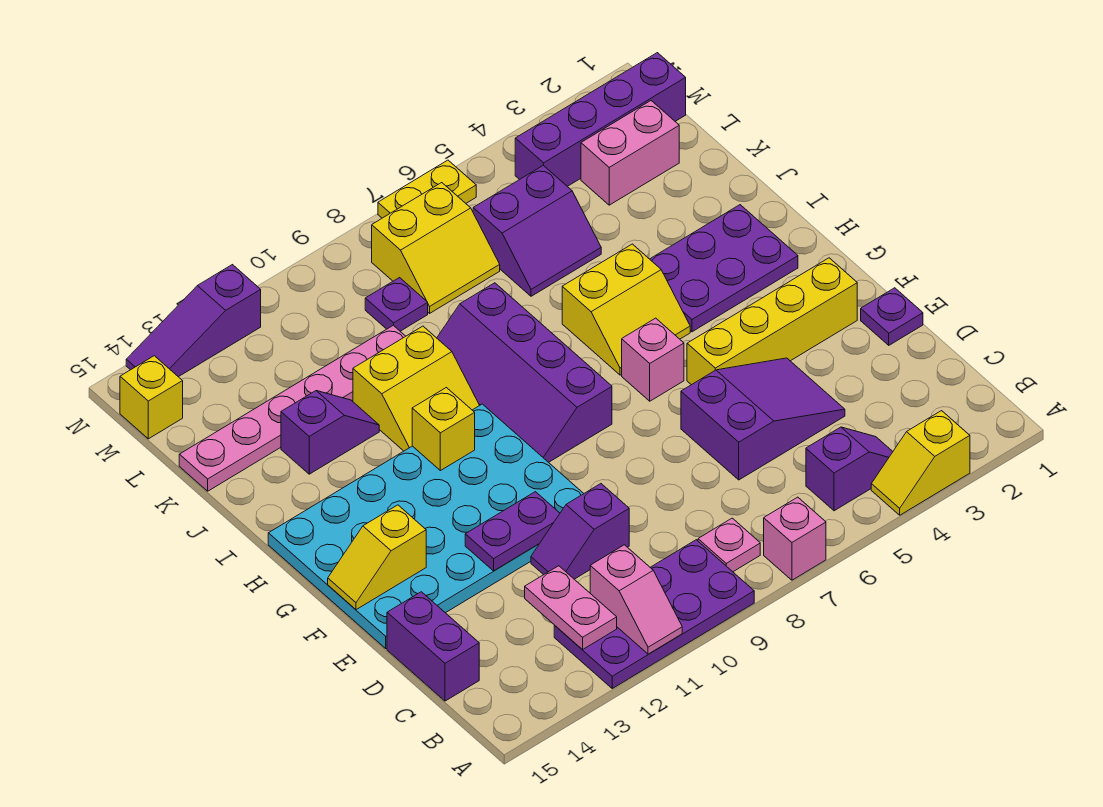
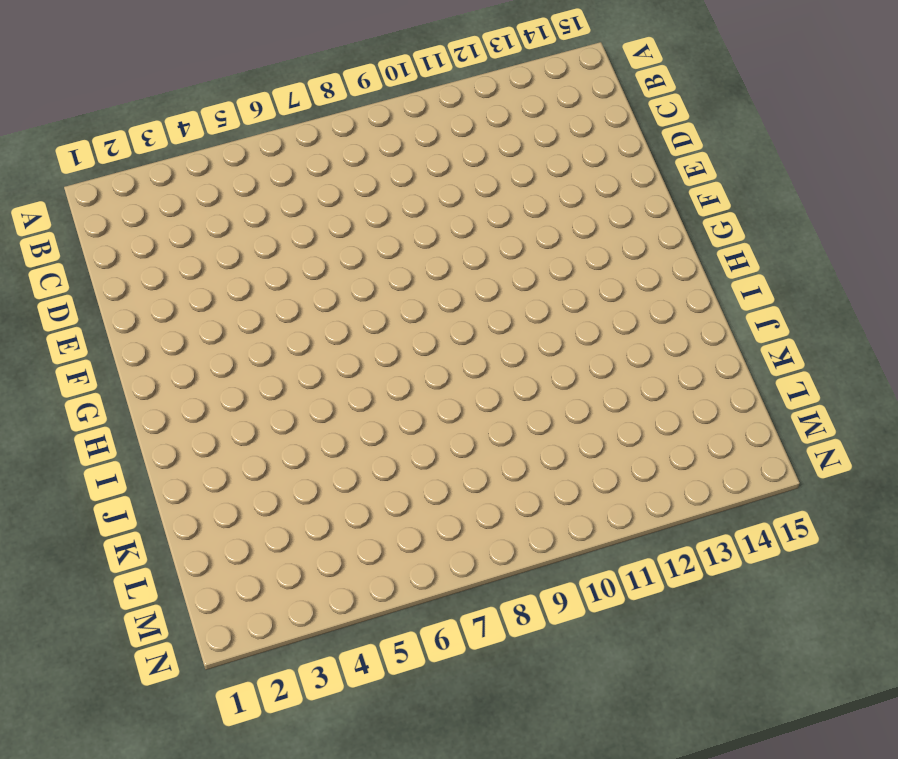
none -> yellow 1x2 slope [871,411,970,515]
none -> pink 1x1 brick [764,497,826,580]
none -> purple 2x4 plate [554,540,754,688]
none -> purple 1x2 slope [806,427,893,511]

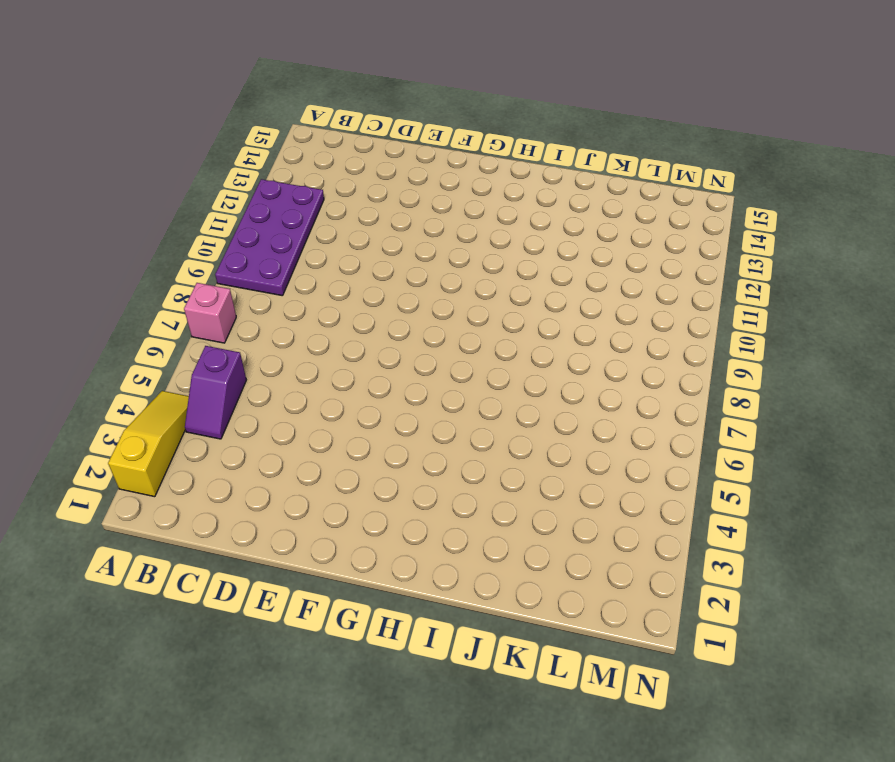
yellow 1x3 slope [108,391,189,497] -> yellow 1x2 slope [871,411,970,515]
none -> pink 1x1 plate [698,518,760,572]
none -> purple 1x2 brick [387,592,479,701]
none -> purple 2x3 slope [681,358,845,480]
none -> purple 1x2 slope [531,484,629,579]

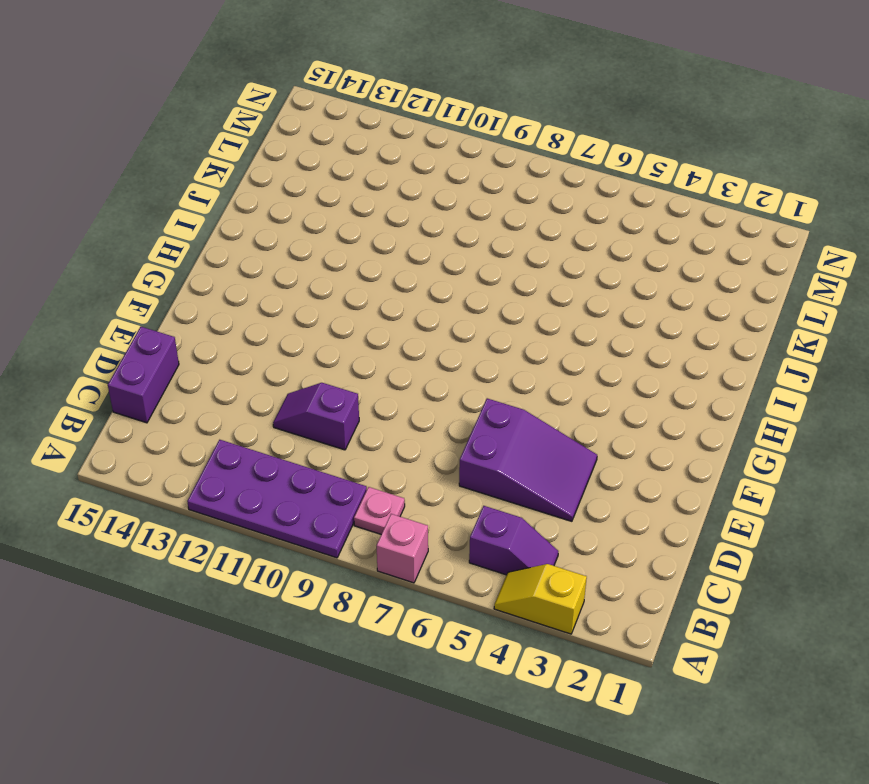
none -> purple 1x1 plate [861,288,923,345]
none -> cyan 4x6 plate [268,404,584,648]
none -> yellow 1x4 brick [687,258,857,385]
none -> pink 1x1 brick [622,318,684,401]

